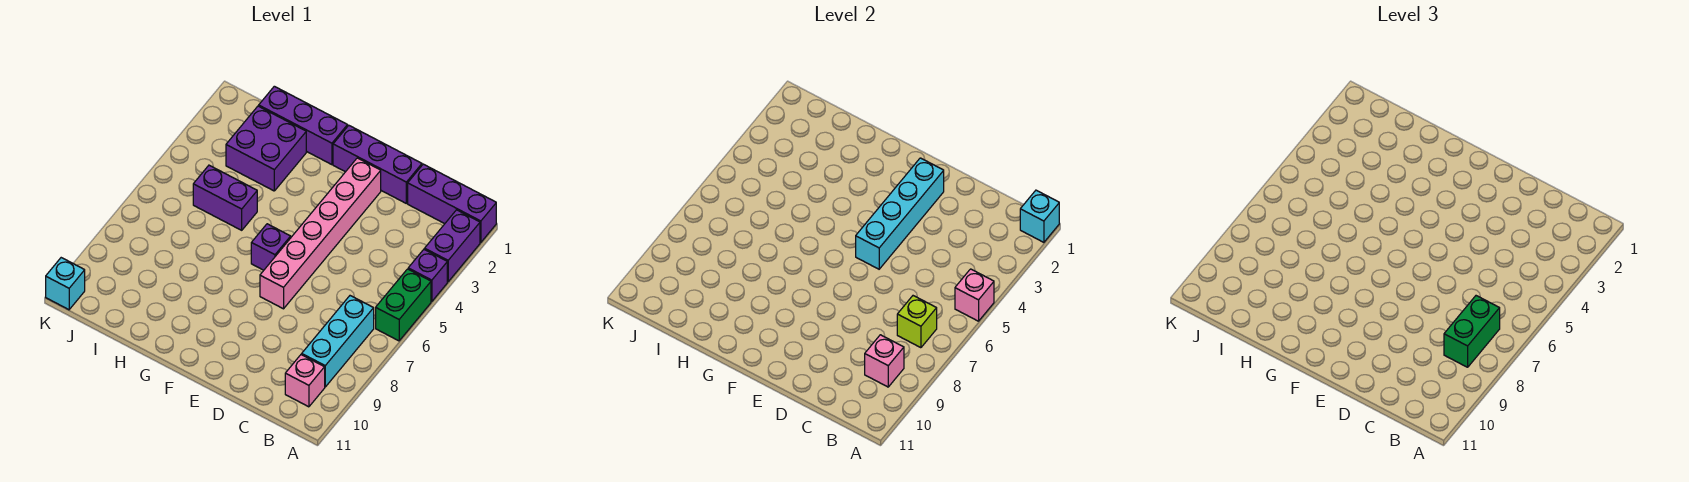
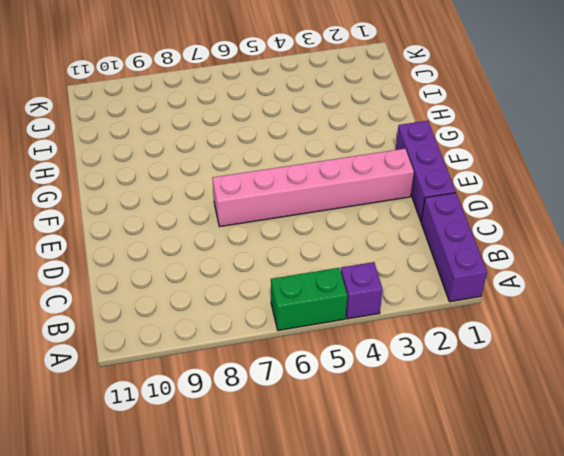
none -> purple 1x2 brick [425,210,480,282]
none -> cyan 1x3 brick [302,296,374,387]
none -> pink 1x1 brick [285,355,325,407]

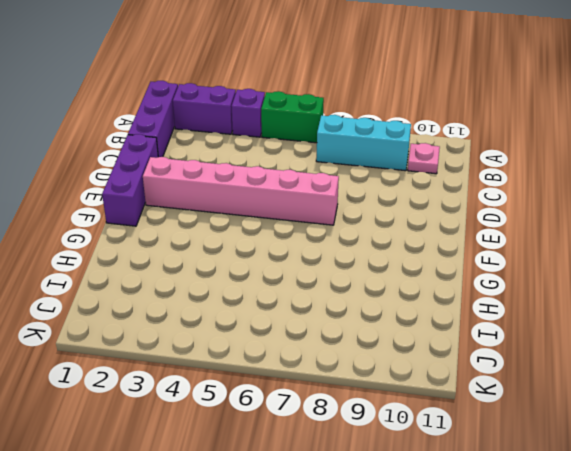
pink 1x1 plate [408,143,440,174] -> pink 1x1 brick [285,355,325,407]
none -> purple 1x1 brick [251,224,291,270]
none -> purple 1x3 brick [259,86,348,165]
none -> purple 2x2 brick [226,106,306,191]

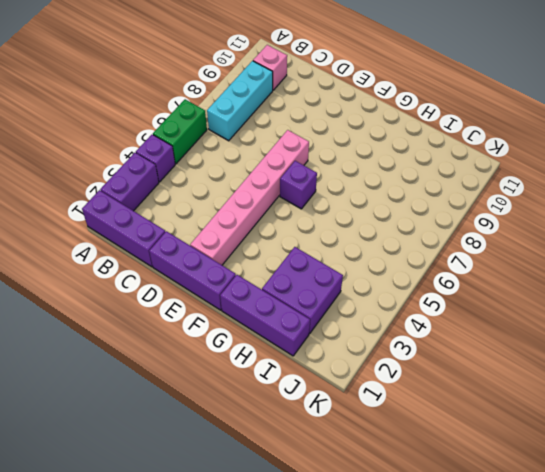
none -> purple 1x2 brick [193,165,257,230]
none -> cyan 1x1 brick [46,258,85,310]
none -> cyan 1x1 brick [1020,190,1059,242]

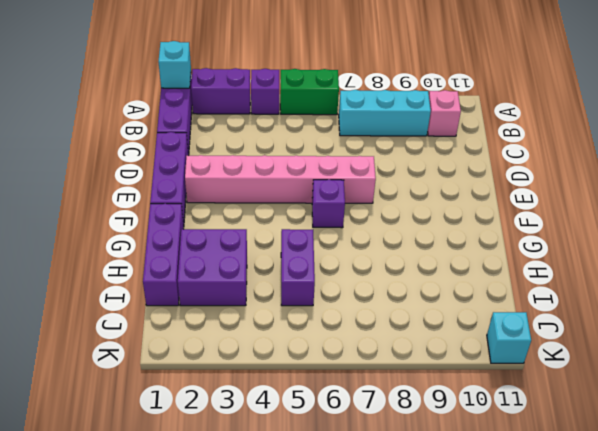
none -> pink 1x1 brick [955,269,994,321]
none -> lime 1x1 brick [897,296,937,348]
none -> pink 1x1 brick [865,335,904,387]

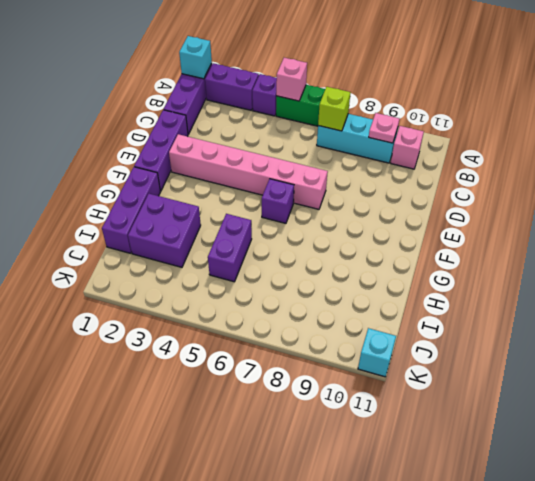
pink 1x1 plate [369,113,399,143] -> pink 1x1 brick [865,335,904,387]
none -> cyan 1x4 brick [856,158,944,269]
none -> green 1x2 brick [1444,296,1500,367]

